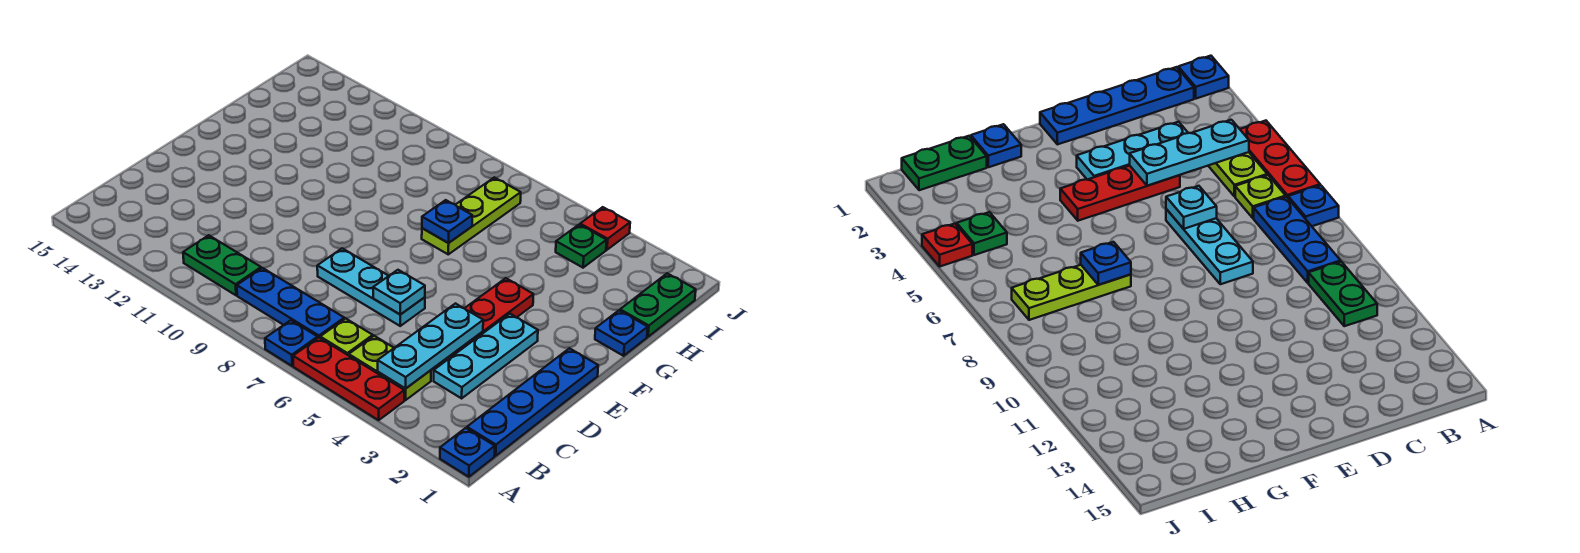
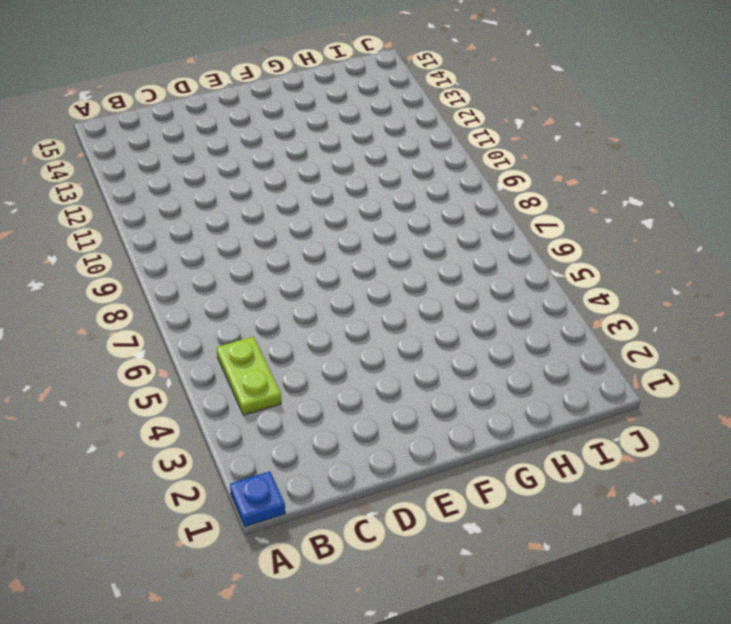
none -> red 1x3 plate [293,338,404,420]
none -> blue 1x1 plate [265,320,318,366]
none -> blue 1x4 plate [467,348,598,456]

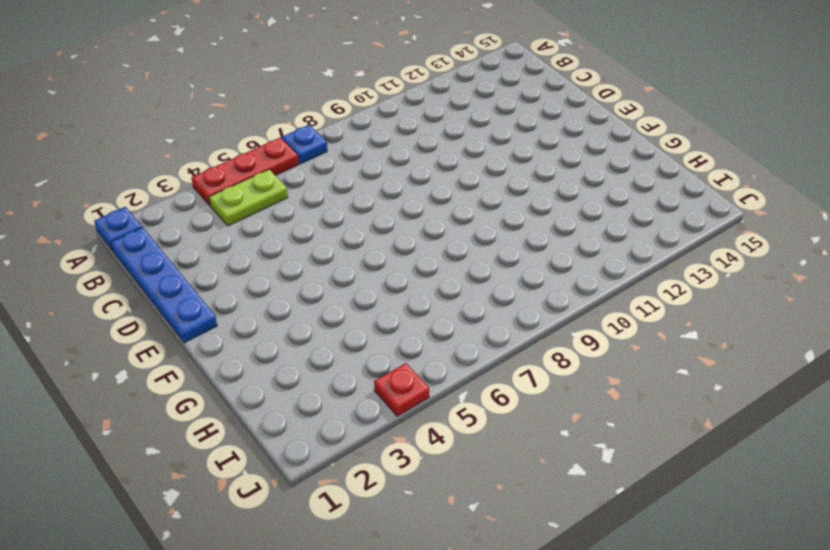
none -> lime 1x1 plate [320,318,373,355]
none -> blue 1x3 plate [237,268,344,338]
none -> green 1x2 plate [183,235,261,295]

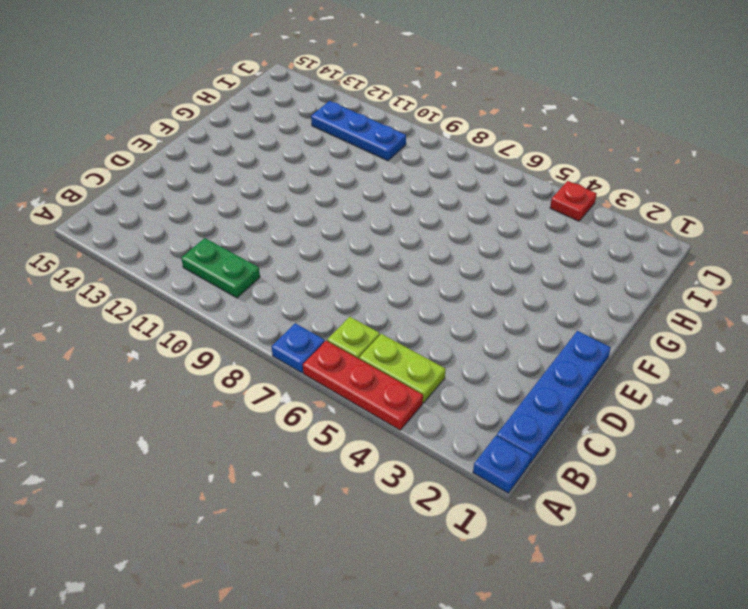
blue 1x3 plate [311,101,406,161] -> blue 1x3 plate moved to [237,268,344,338]
none -> cyan 1x3 plate [434,314,538,398]
none -> red 1x3 plate [450,278,534,357]
none -> cyan 1x3 plate [317,248,425,326]

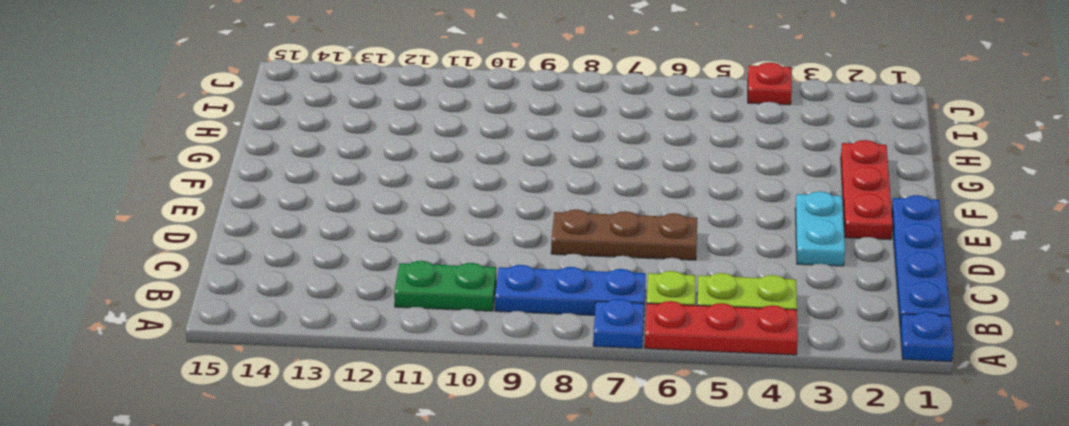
cyan 1x2 plate [795,191,845,266] -> cyan 1x3 plate [434,314,538,398]
brown 1x3 plate [551,209,697,260] -> cyan 1x3 plate [317,248,425,326]
red 1x3 plate [841,140,893,240] -> red 1x3 plate moved to [450,278,534,357]
none -> blue 1x1 plate [595,310,648,356]
none -> lime 1x3 plate [422,177,521,254]
none -> green 1x2 plate [620,273,696,337]

